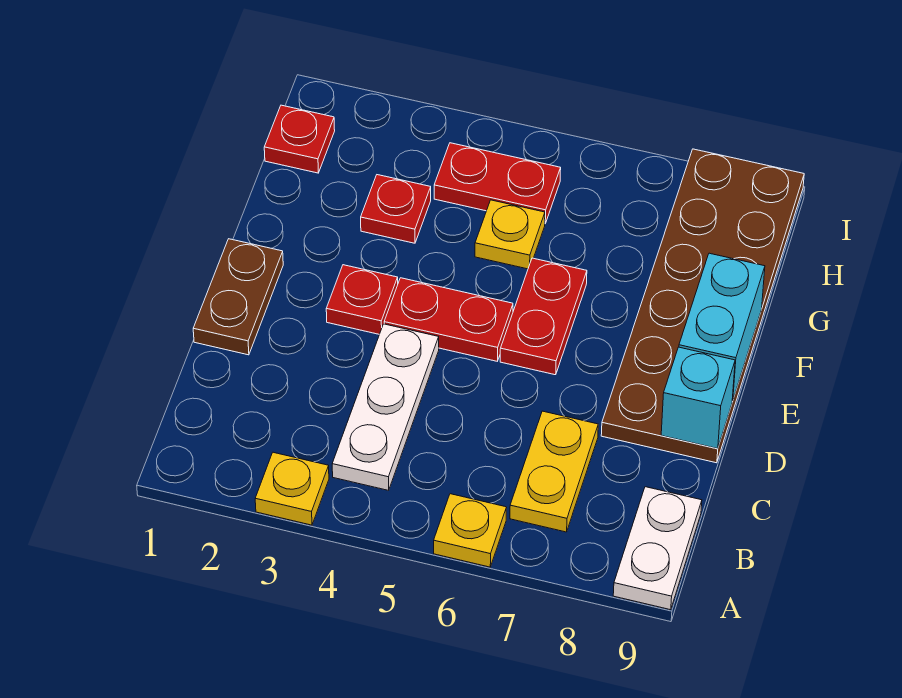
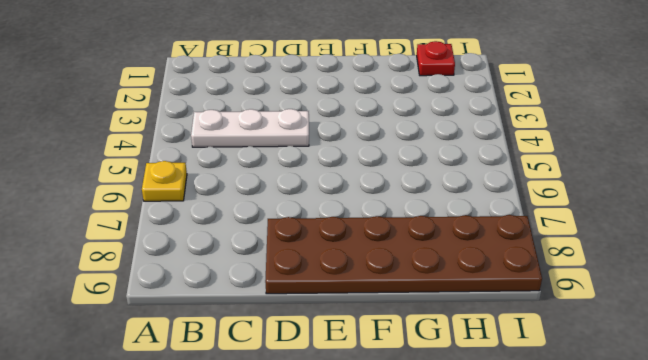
none -> yellow 1x1 plate [255,452,329,525]
none -> white 1x2 plate [613,487,702,610]
none -> yellow 1x2 plate [510,411,598,532]

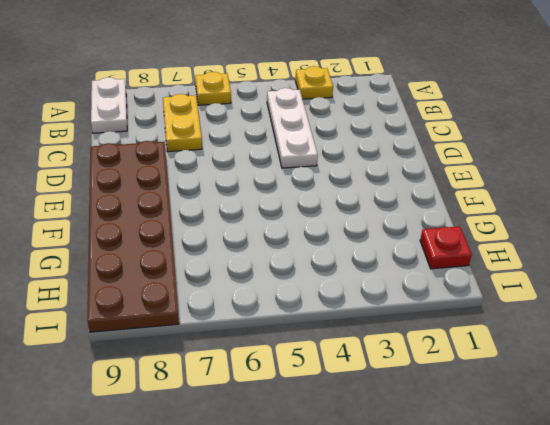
none -> brown 1x2 plate [193,239,283,355]
none -> red 1x1 plate [326,265,398,334]
none -> red 1x2 plate [384,278,513,361]

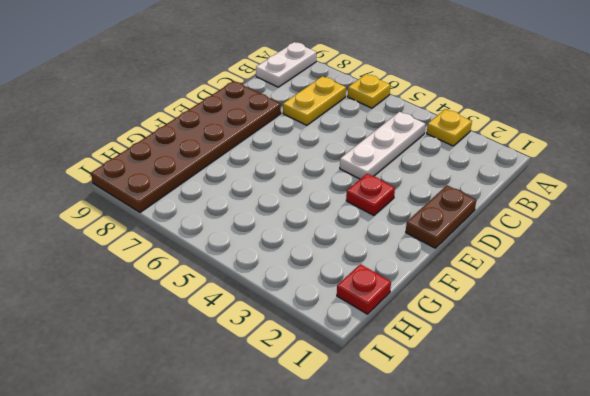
none -> red 1x2 plate [384,278,513,361]
none -> red 1x2 plate [500,258,587,375]
none -> red 1x1 plate [361,175,431,243]

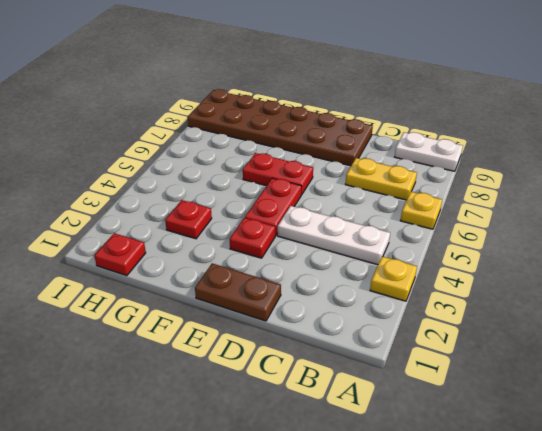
none -> yellow 1x1 plate [475,200,545,269]
none -> red 1x2 plate [434,143,561,223]
none -> cyan 1x1 brick [661,347,735,449]

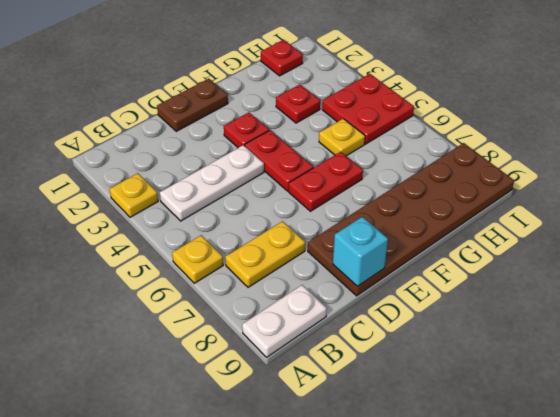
red 2x2 plate [322,74,414,144] -> red 1x2 plate [434,143,561,223]
none -> cyan 1x2 brick [679,253,765,401]

